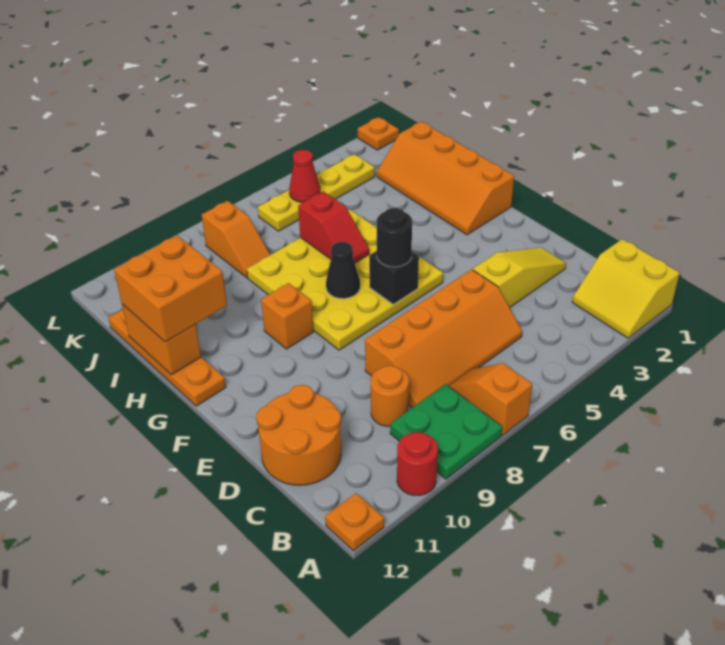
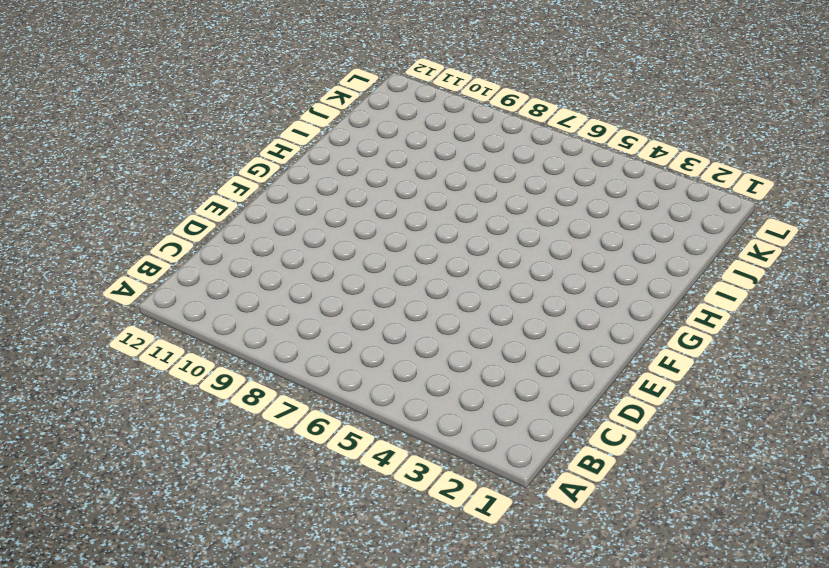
none -> yellow 2x2 slope [572,239,680,338]
none -> orange 1x2 slope [449,363,532,435]
none -> green 2x2 plate [390,384,502,479]

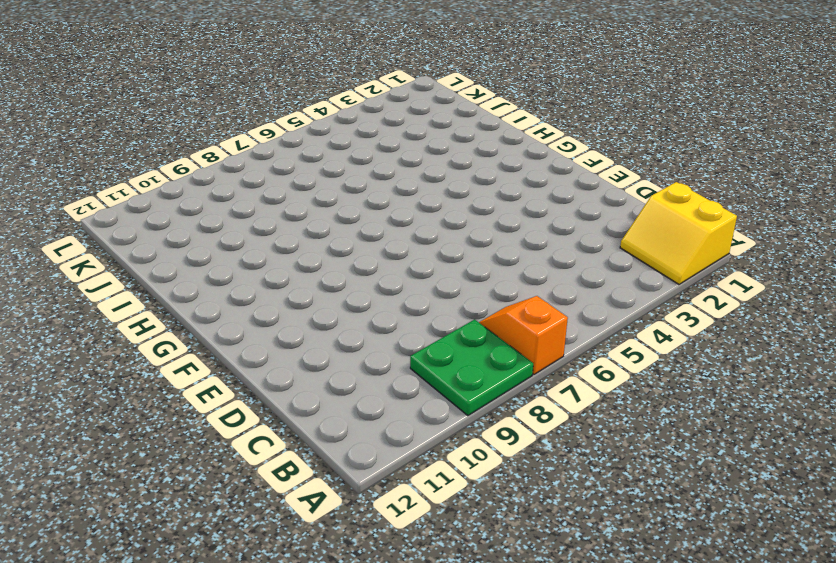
none -> red 1x1 round brick [397,432,438,496]
none -> orange 1x1 plate [325,493,384,551]
none -> orange 2x4 slope [365,269,522,408]

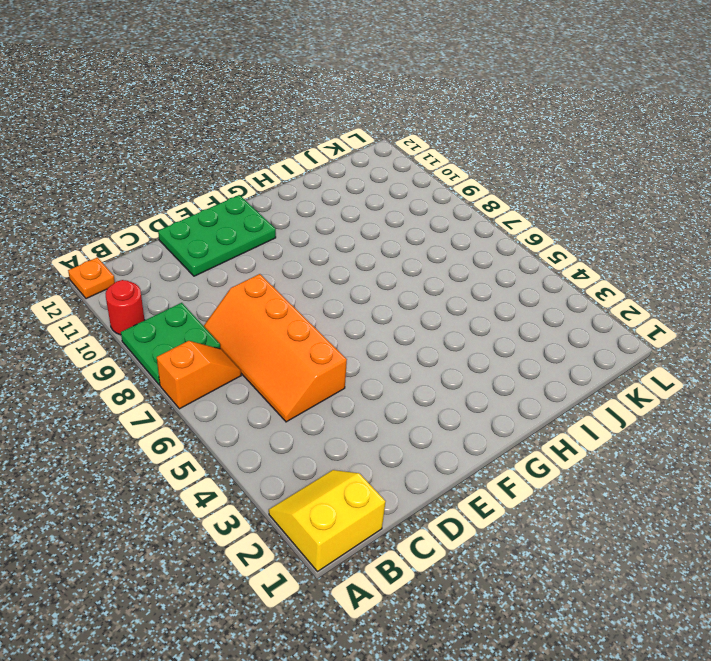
green 2x3 plate [158,195,276,276] -> orange 2x2 round brick [256,385,341,485]
none -> orange 1x1 round brick [371,366,409,426]
none -> yellow 1x3 slope [473,248,566,307]
none -> yellow 4x4 plate [247,209,443,350]

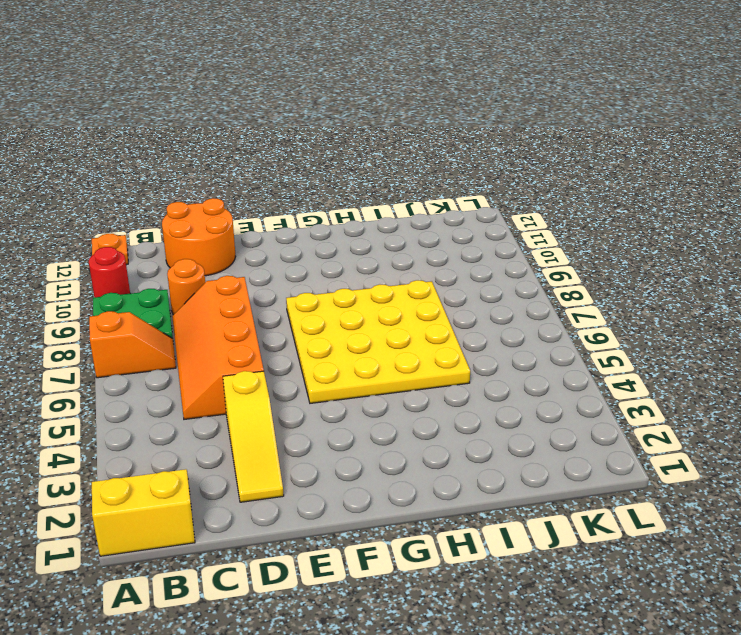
none -> orange 2x4 slope [377,122,514,235]
none -> orange 1x1 brick [261,283,313,349]
none -> orange 1x4 plate [108,309,226,406]

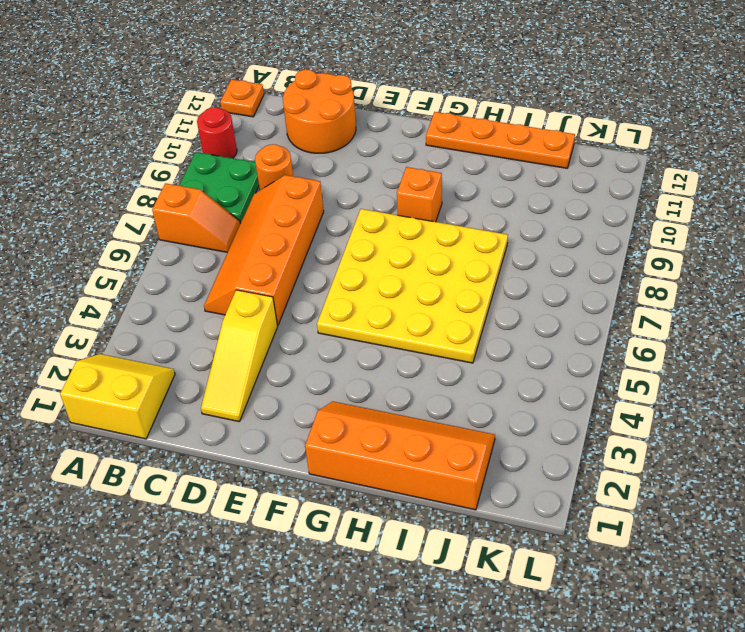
none -> orange 1x2 slope [202,201,270,278]
none -> yellow 1x4 plate [258,154,375,231]
none -> orange 1x1 plate [358,117,399,150]

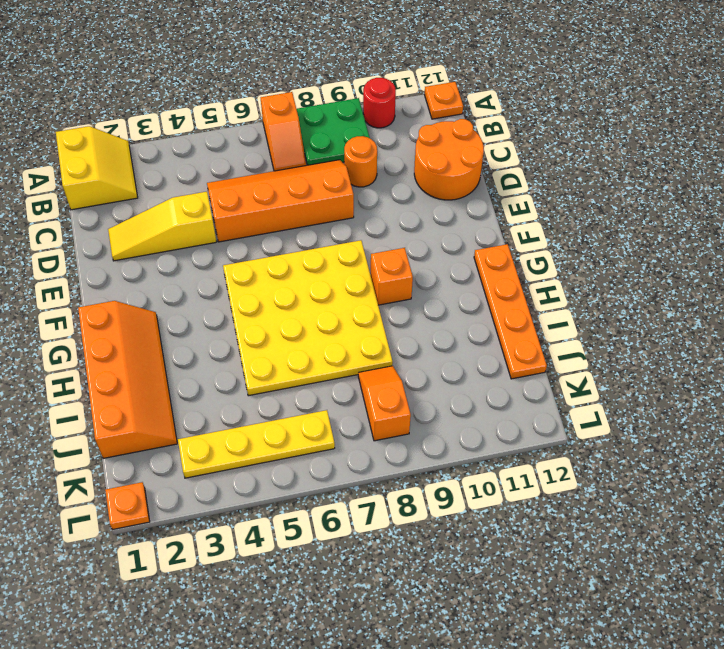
none -> black 1x1 brick [369,251,419,304]
none -> black 1x1 cone [326,242,360,299]
none -> red 1x2 slope [298,191,369,263]

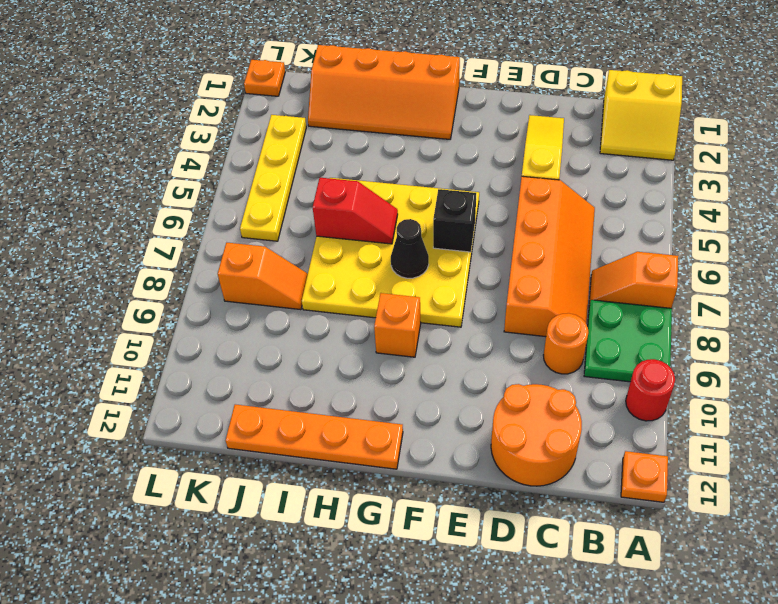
none -> orange 1x2 brick [122,304,201,375]
none -> red 1x1 cone [289,150,320,202]
none -> black 1x1 round brick [377,208,412,267]

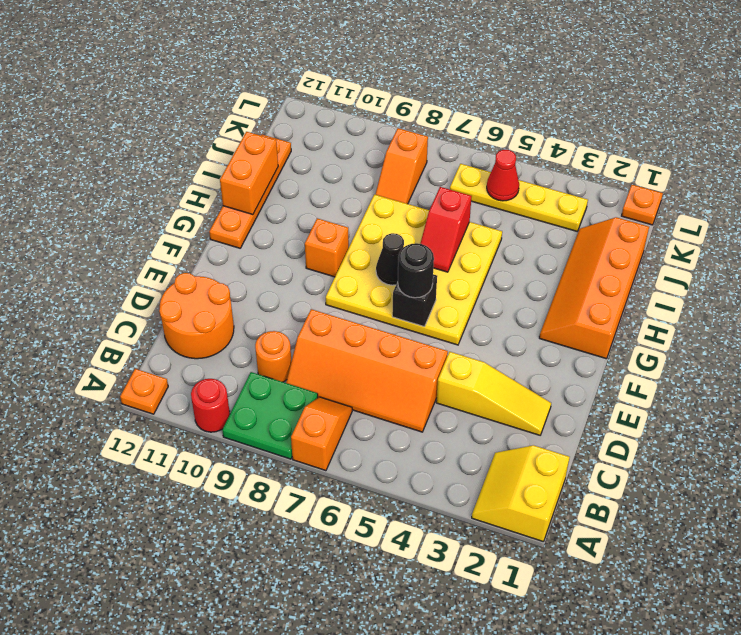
none -> orange 2x2 brick [114,235,227,342]

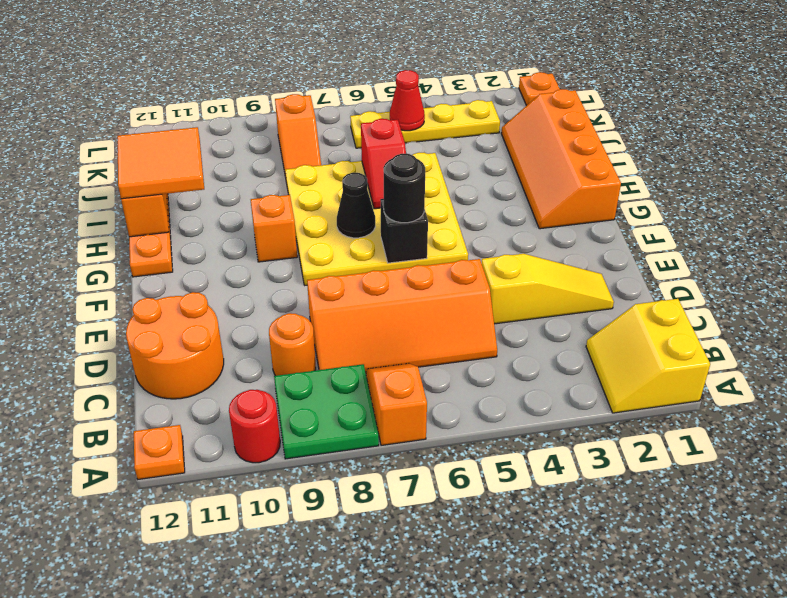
orange 2x2 tile [117,127,204,199] -> orange 2x2 brick [114,235,227,342]

